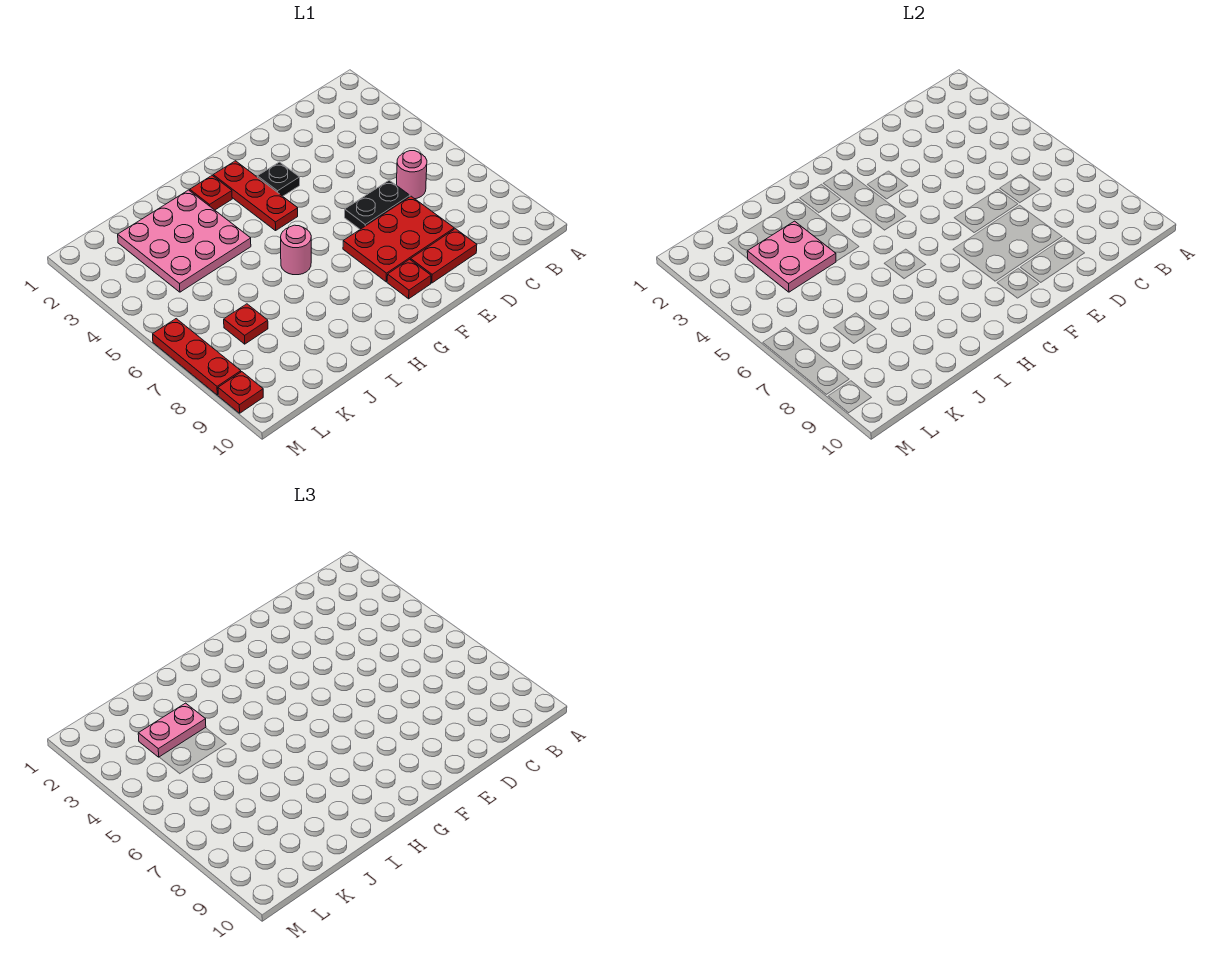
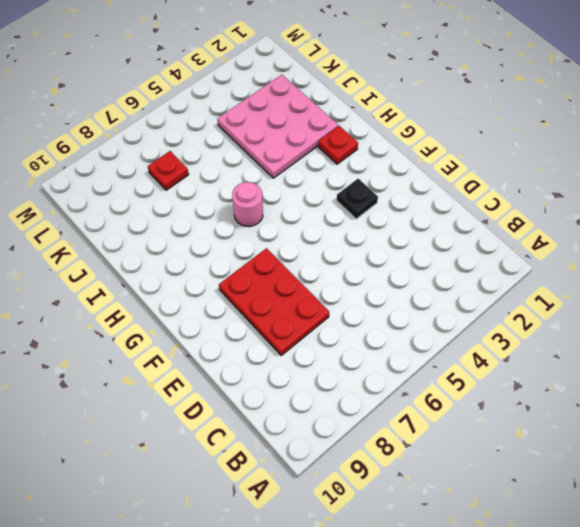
none -> pink 1x1 round brick [397,151,427,199]
none -> black 1x2 plate [345,180,410,229]
none -> red 1x2 plate [411,229,477,283]

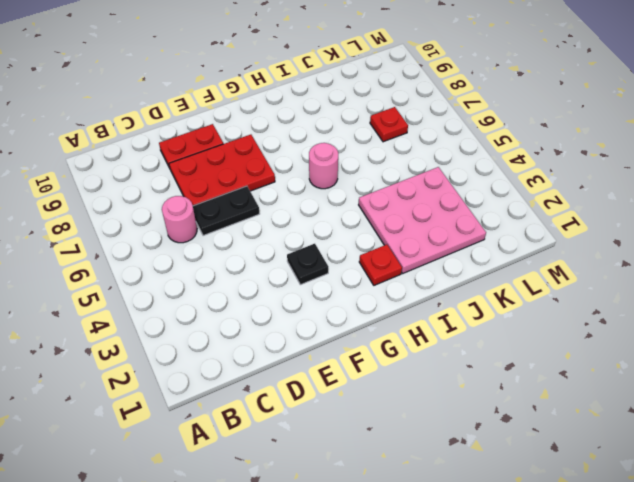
none -> red 1x1 plate [387,259,431,299]
none -> red 1x3 plate [213,161,298,231]
none -> red 1x3 plate [153,319,241,395]

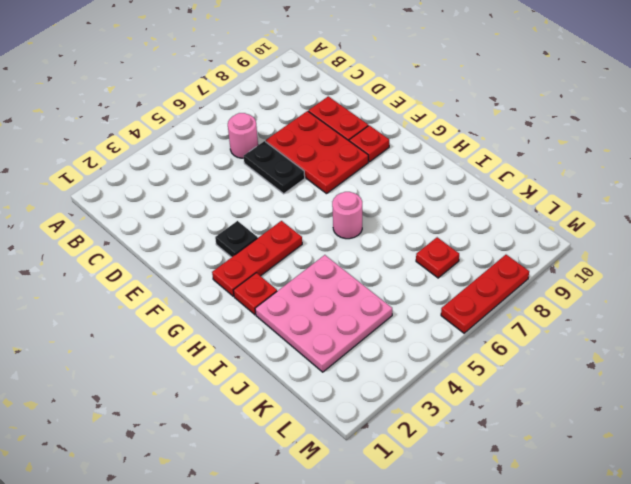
none -> red 1x1 plate [218,372,263,413]
none -> pink 2x2 plate [747,221,836,292]
none -> pink 1x2 plate [138,703,206,757]

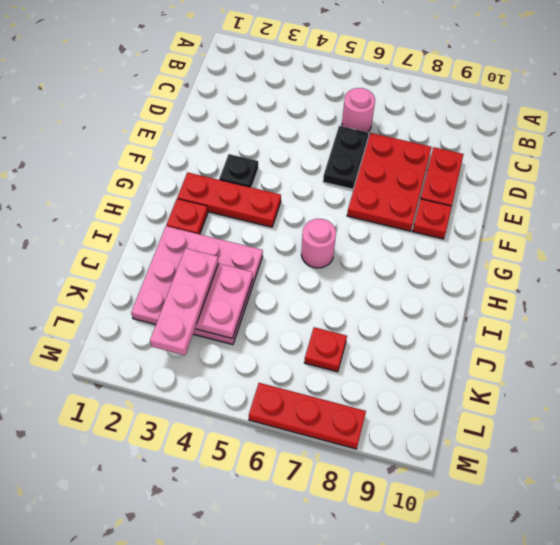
pink 1x3 plate [150,248,218,355] -> pink 1x2 plate [138,703,206,757]
none -> red 1x1 plate [218,372,263,413]

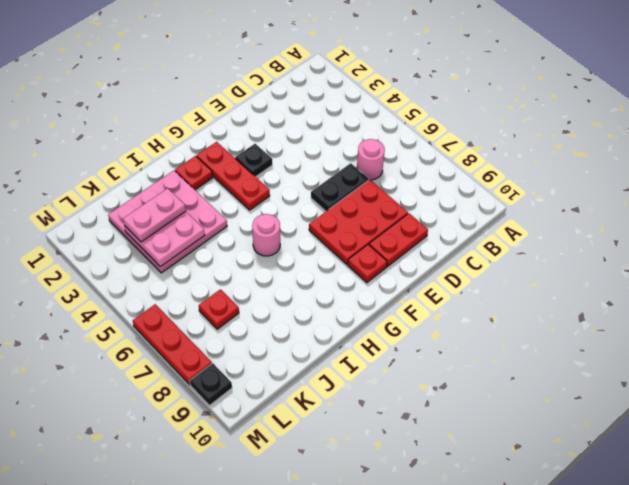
black 1x1 plate [190,363,232,405] -> red 1x1 plate [218,372,263,413]

